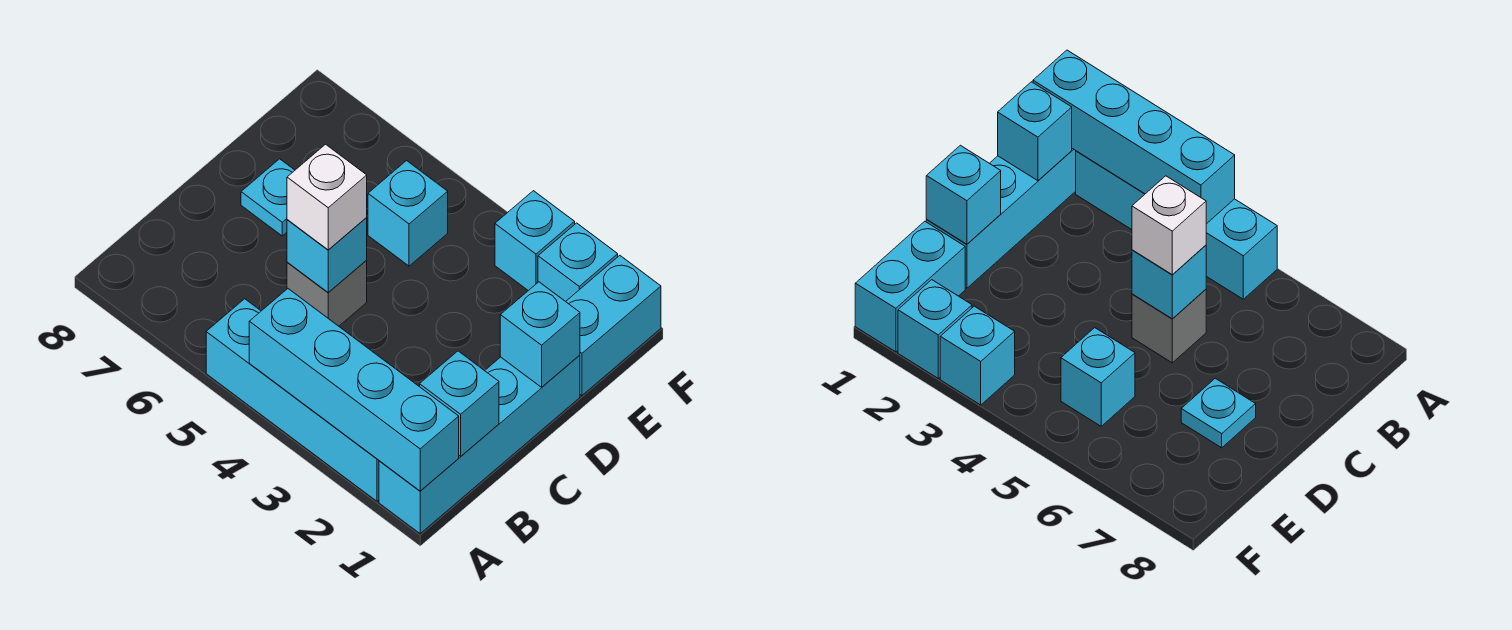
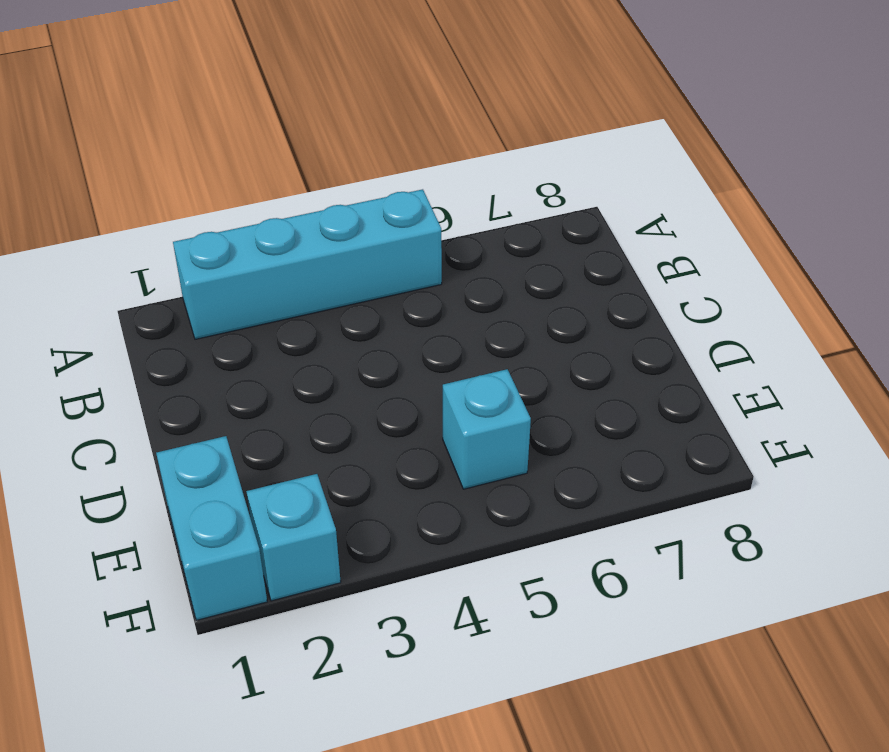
none -> cyan 1x4 brick [379,355,580,534]
none -> grey 1x1 brick [287,260,367,326]
none -> cyan 1x1 plate [241,159,295,236]

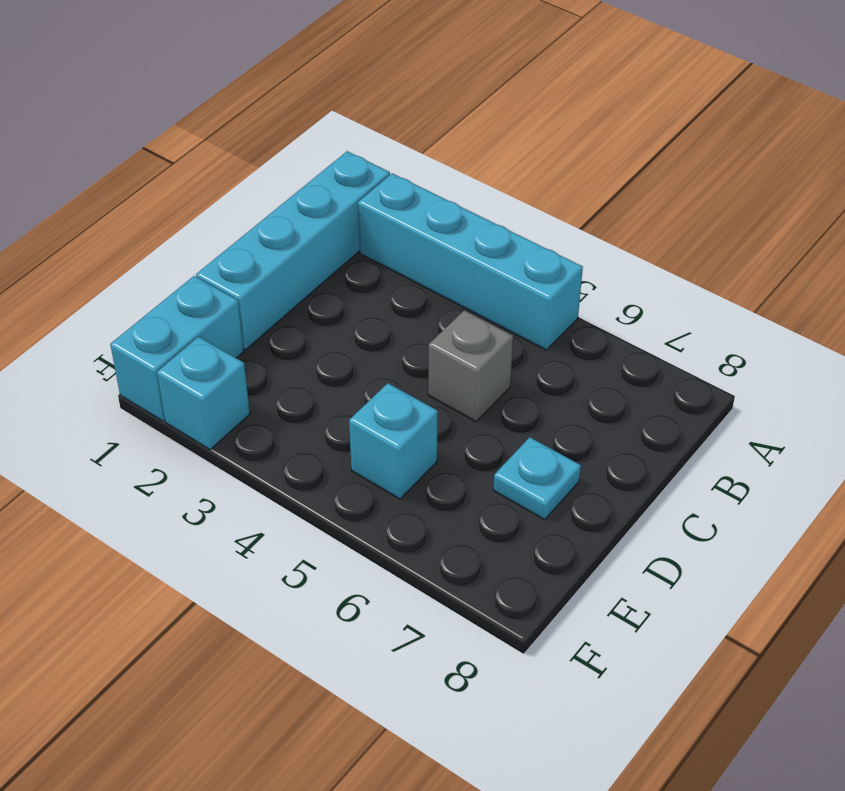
none -> cyan 1x1 brick [495,191,575,291]
none -> cyan 1x4 brick [249,289,459,491]
none -> cyan 1x1 brick [420,351,499,456]

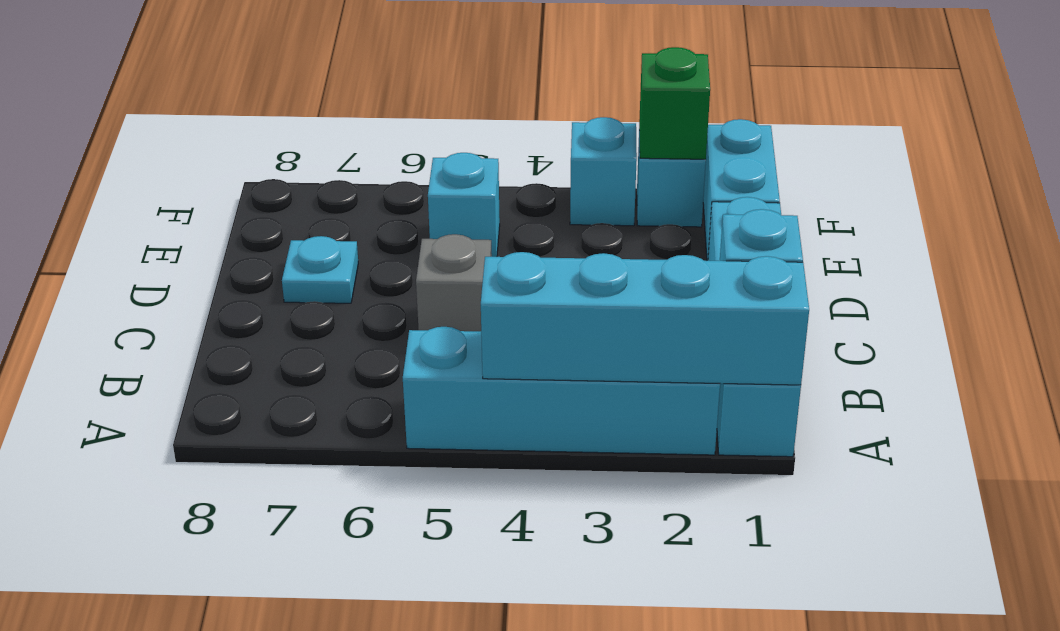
green 1x1 brick [639,47,710,159] -> none
none -> cyan 1x1 brick [287,217,367,293]
none -> cyan 1x1 brick [500,282,580,387]
none -> white 1x1 brick [287,144,367,250]

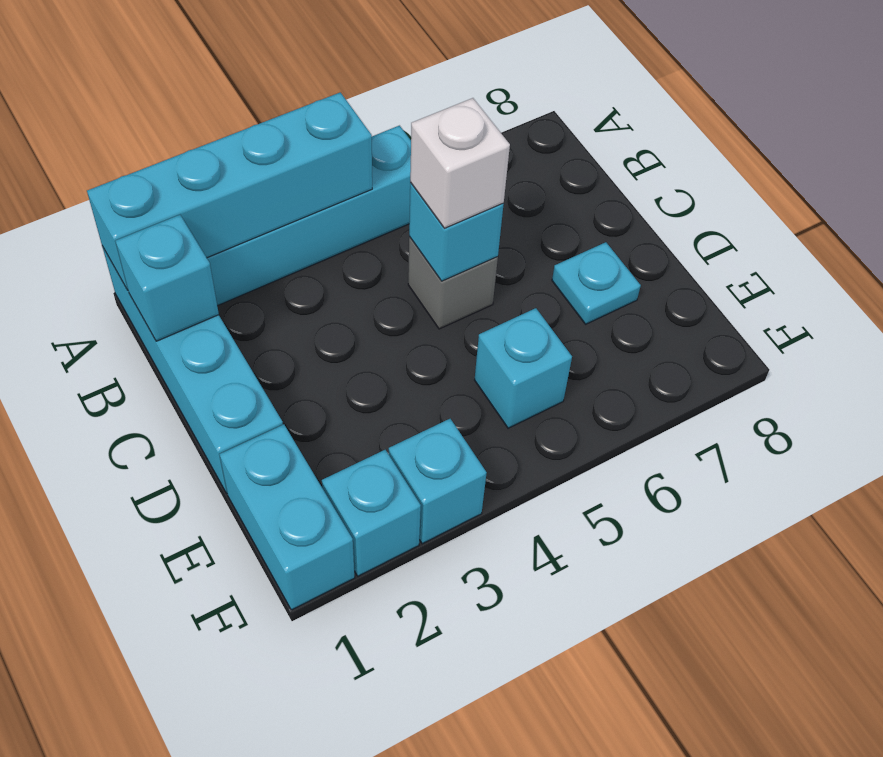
none -> cyan 1x1 brick [500,282,580,387]

